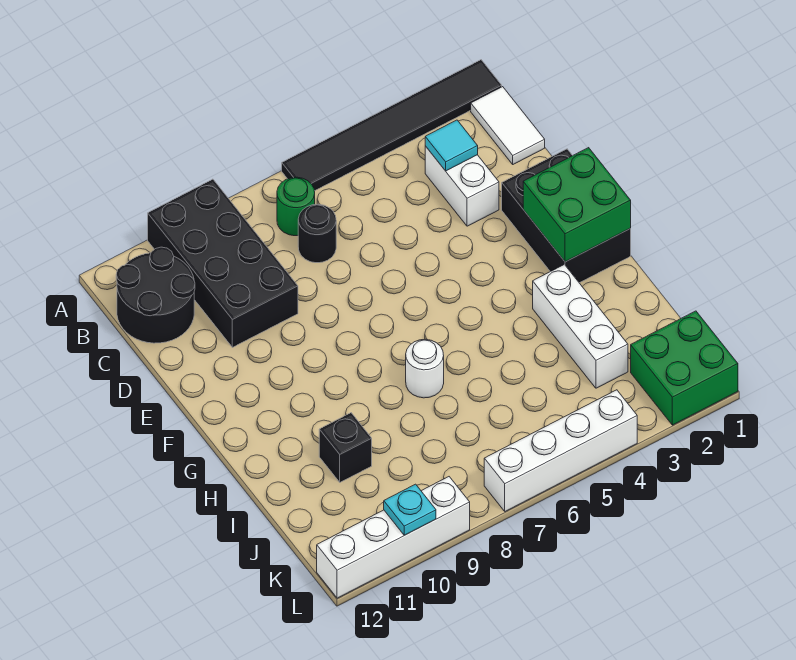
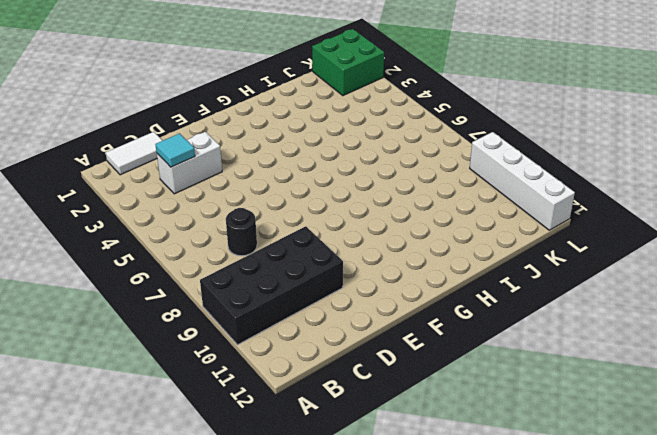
none -> black 1x6 tile [282,60,502,191]
none -> green 1x1 round brick [277,177,315,236]
none -> black 2x2 round brick [116,247,195,343]

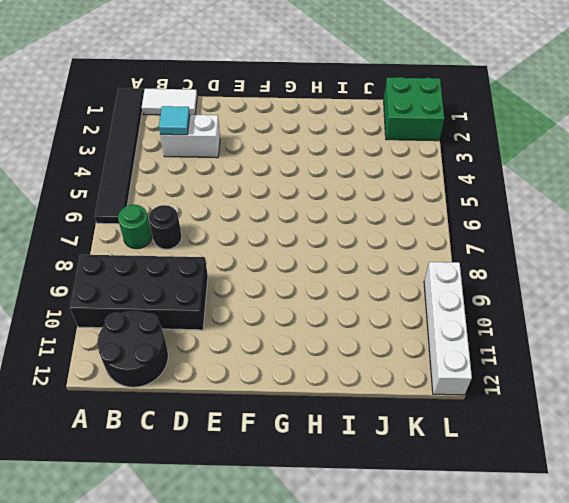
none -> black 2x3 brick [502,149,631,283]
none -> white 1x3 brick [533,265,628,388]
none -> white 1x1 round brick [406,339,444,398]

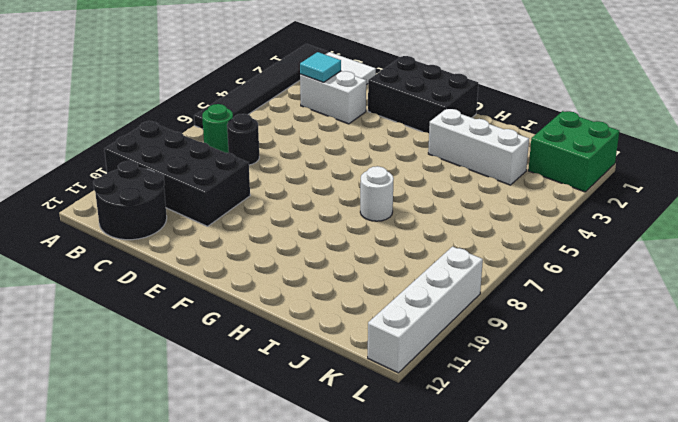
none -> black 1x1 brick [319,413,372,482]
none -> white 1x4 brick [484,390,637,511]
none -> green 2x2 brick [523,148,631,262]

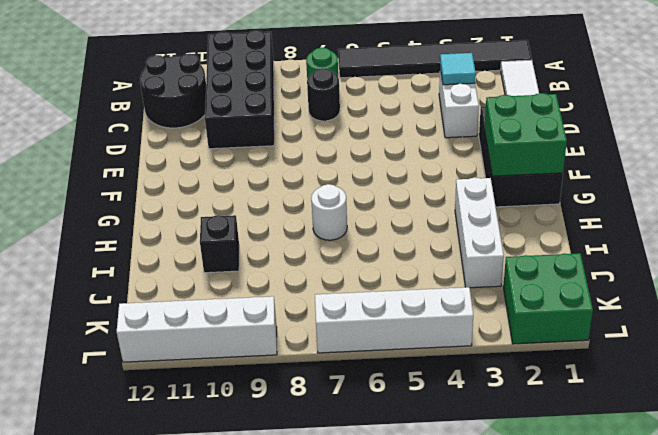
none -> cyan 1x1 plate [384,484,436,535]

